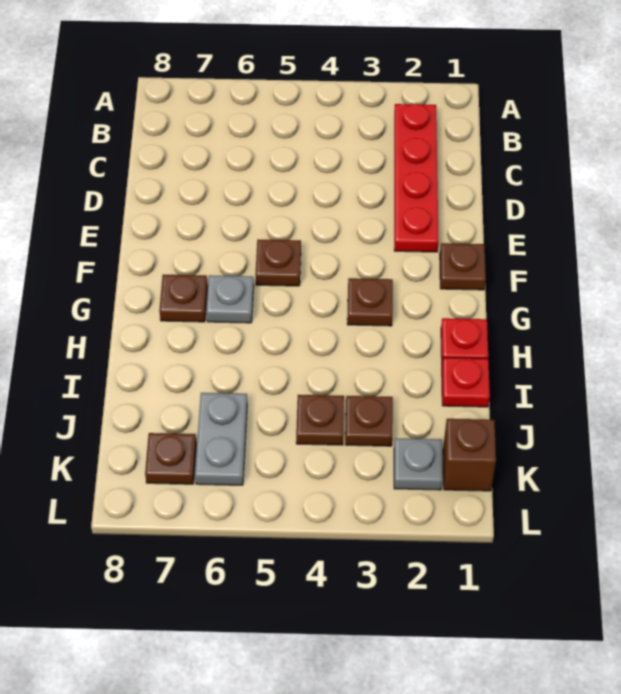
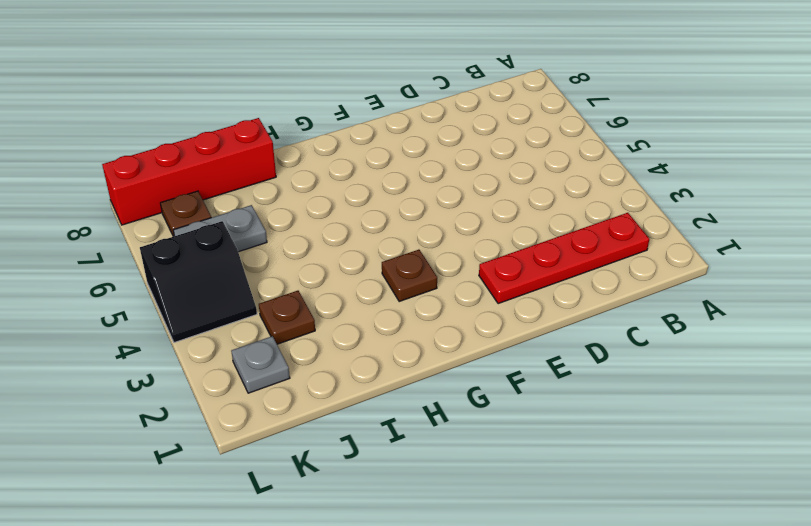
red 1x4 brick [102,118,276,225] -> none
black 2x2 slope [140,221,257,343] -> none
none -> brown 1x1 plate [440,243,486,290]
none -> brown 1x1 plate [255,239,301,286]
none -> grey 1x1 plate [206,275,254,323]

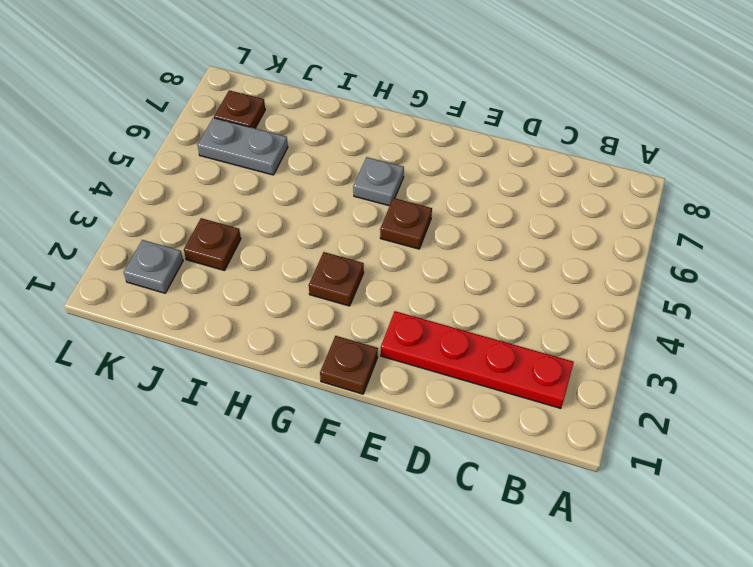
none -> brown 1x1 plate [159,275,208,322]
none -> red 1x1 plate [441,318,488,360]
none -> red 1x1 plate [442,358,490,407]

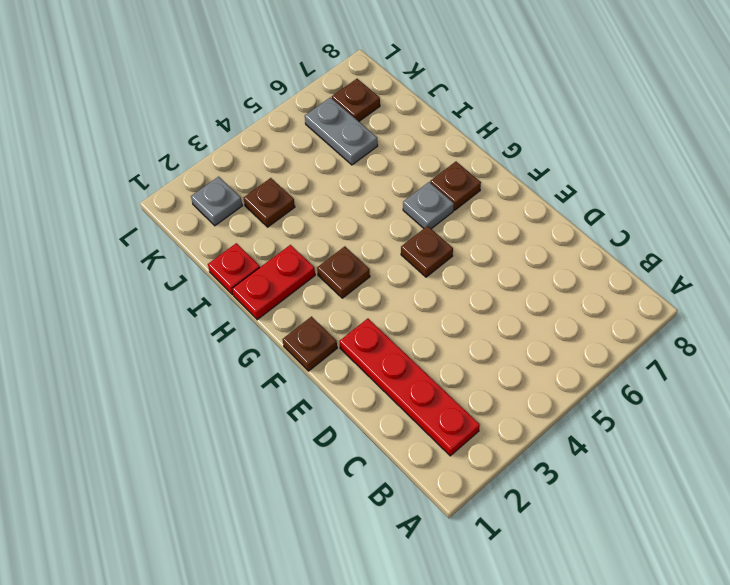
red 1x2 plate [232,245,315,320] -> red 1x1 plate [441,318,488,360]
none -> brown 1x1 plate [296,395,344,445]
none -> brown 1x1 brick [443,419,496,491]

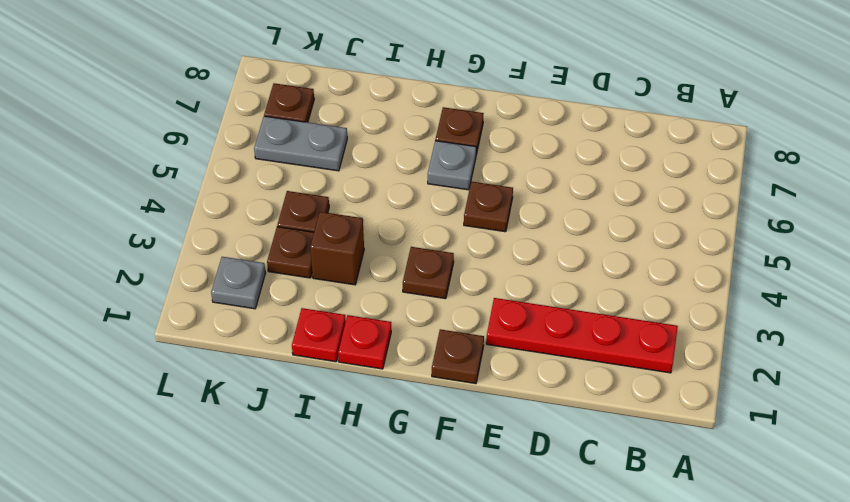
brown 1x1 brick [310,212,364,285] -> brown 1x1 brick moved to [443,419,496,491]

